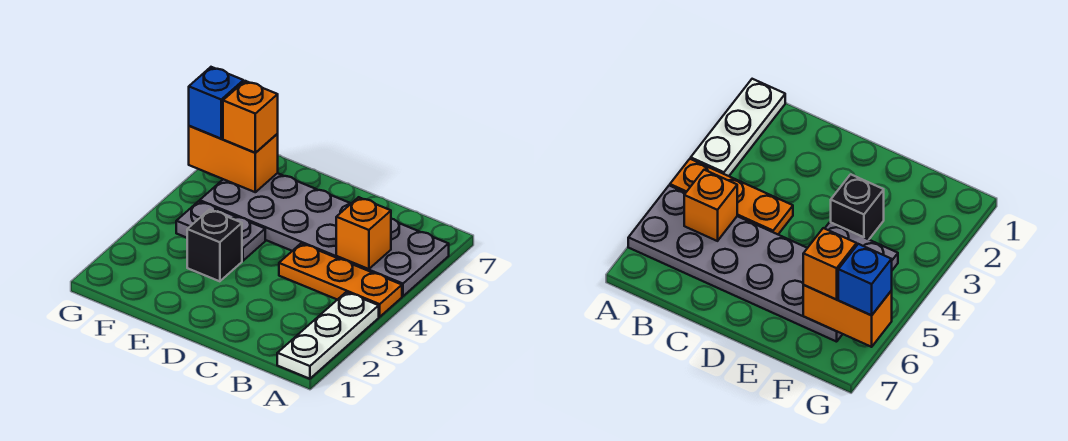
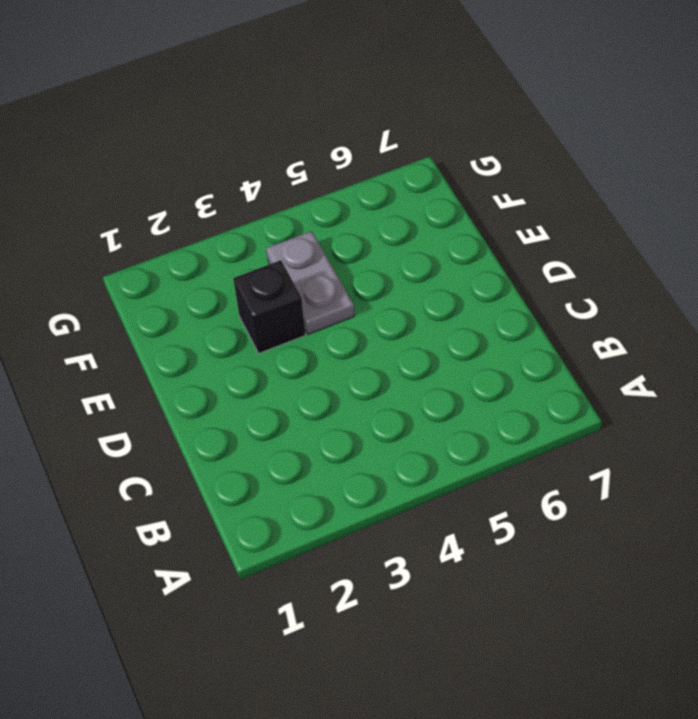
none -> white 1x3 plate [277,292,379,379]
none -> orange 1x3 plate [279,243,402,317]

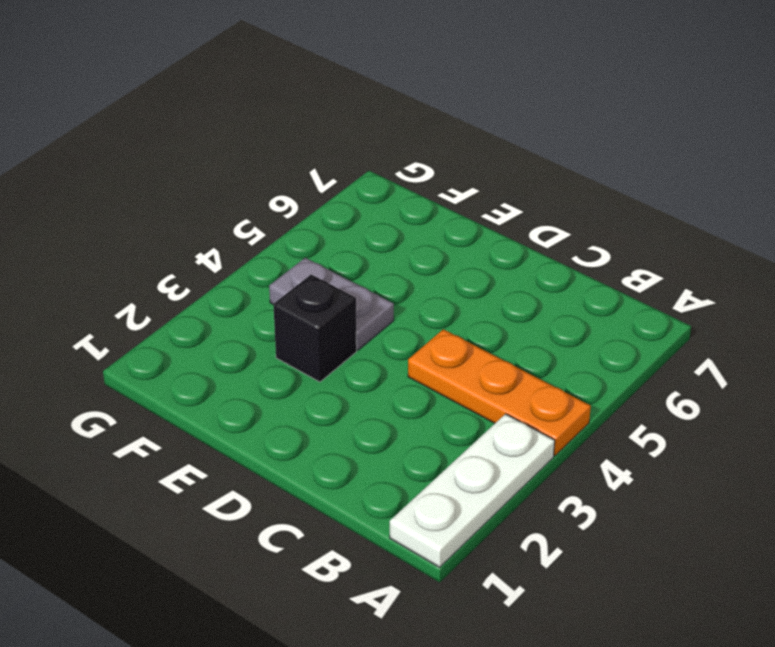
none -> grey 2x6 plate [200,173,449,296]
none -> orange 1x1 brick [336,197,391,269]

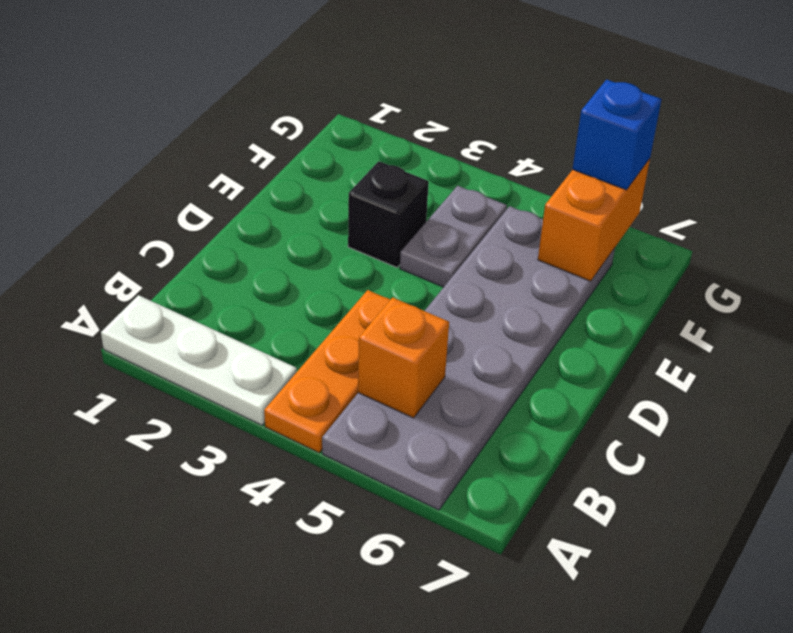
none -> orange 1x1 brick [223,81,278,153]

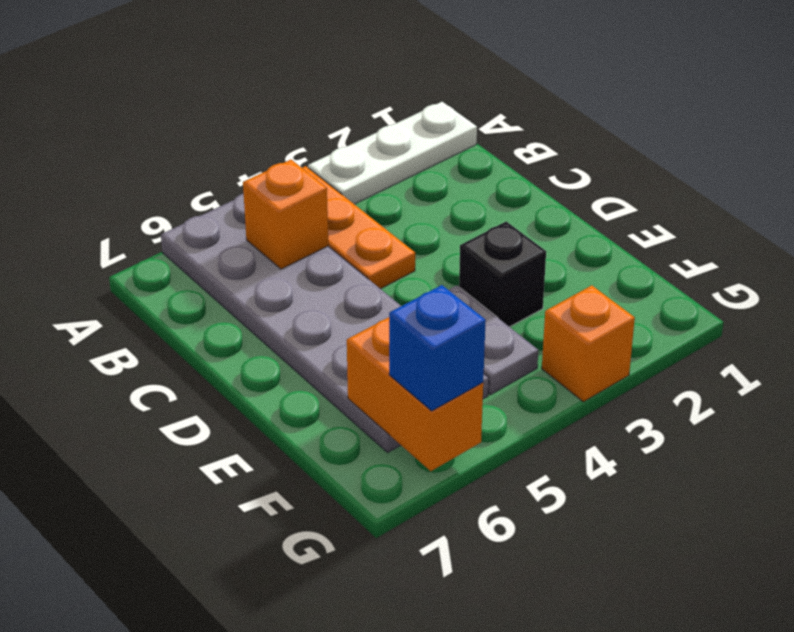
orange 1x1 brick [542,285,635,402] -> orange 1x1 brick moved to [223,81,278,153]

